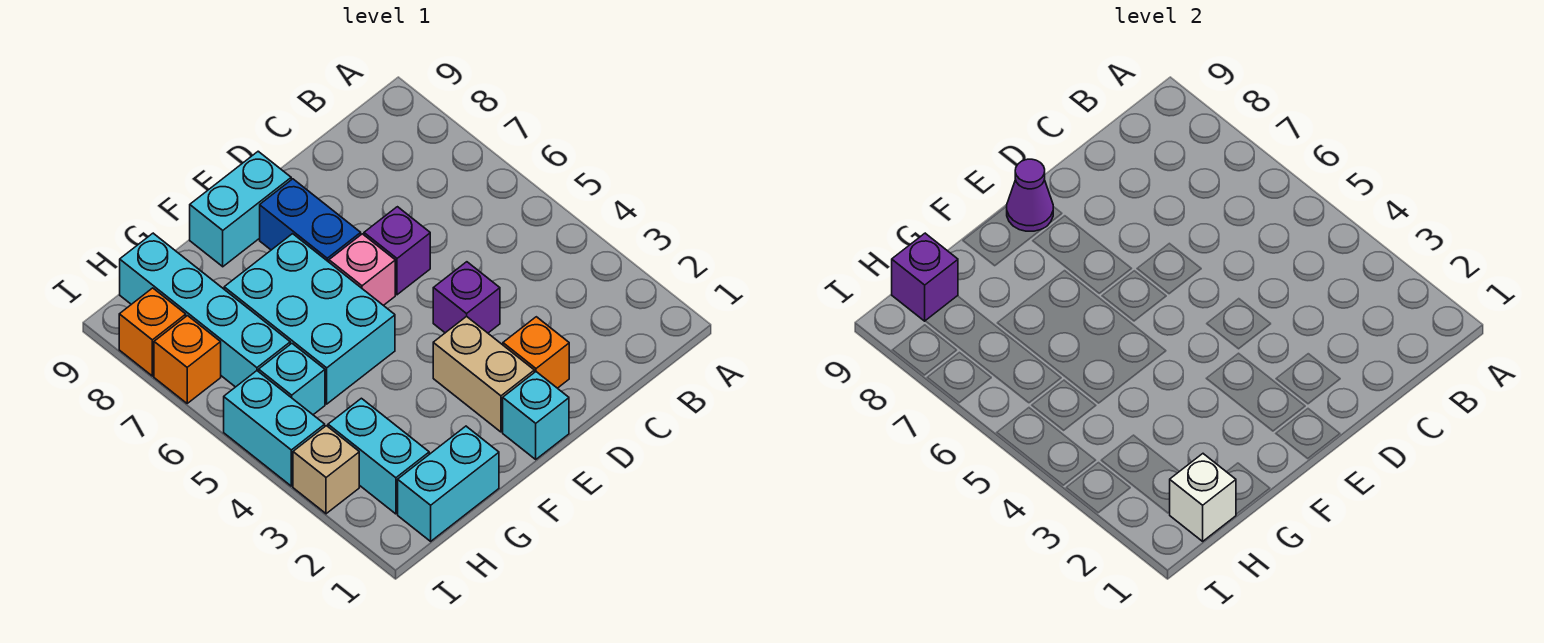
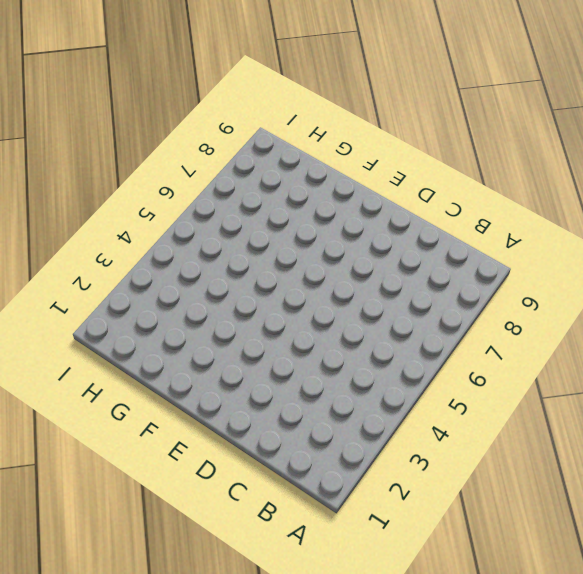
none -> orange 1x1 brick [503,317,569,388]
none -> purple 1x1 brick [433,262,500,333]
none -> purple 1x1 brick [364,207,430,295]

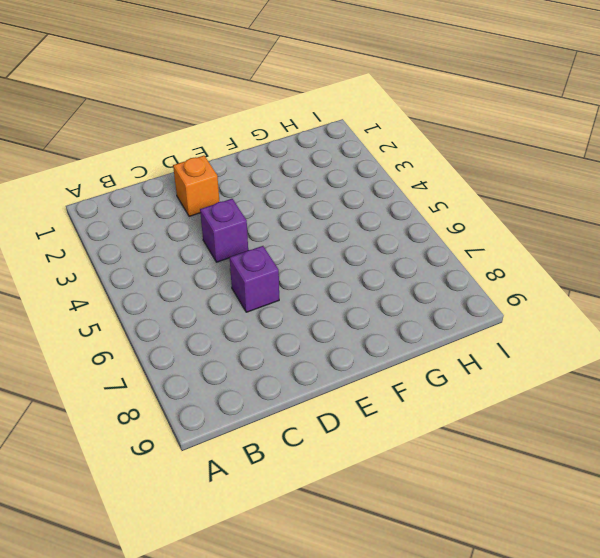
none -> cyan 1x1 brick [503,372,569,459]
none -> tan 1x2 brick [433,316,534,432]
none -> pink 1x1 brick [329,234,395,305]

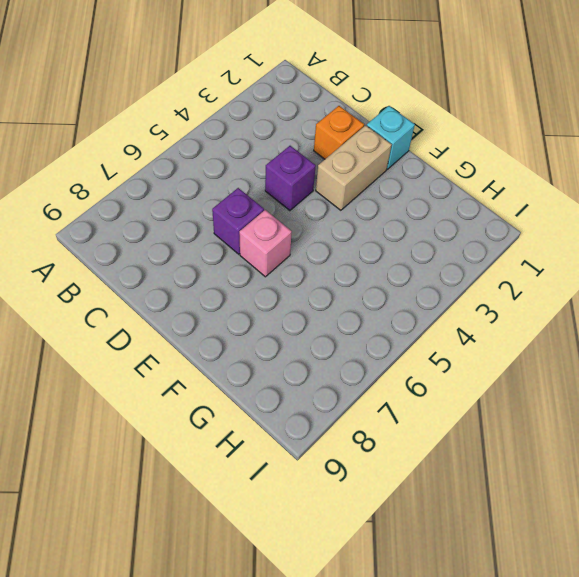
none -> blue 1x2 brick [260,179,361,262]
none -> cyan 1x2 brick [190,151,291,267]
none -> cyan 2x3 brick [224,234,395,404]

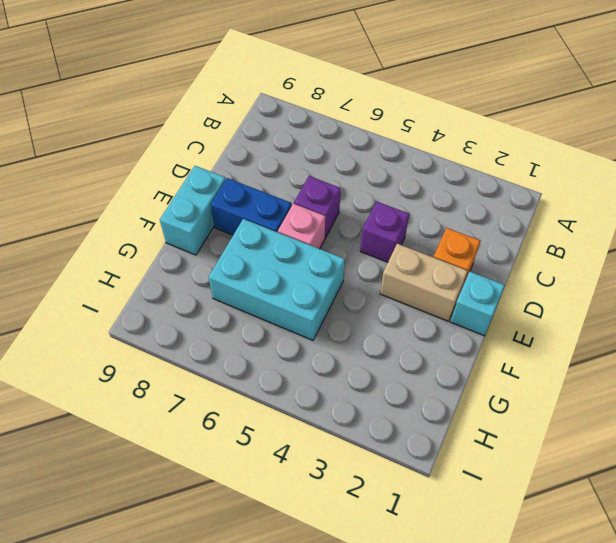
none -> cyan 1x2 brick [398,426,499,541]
none -> cyan 1x2 brick [328,398,429,514]
none -> cyan 1x1 brick [259,344,325,415]

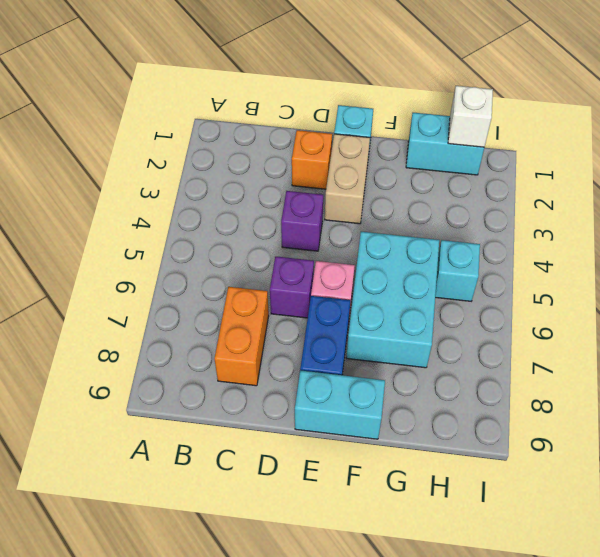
orange 1x2 brick [214,287,269,386] -> none
none -> cyan 1x2 brick [328,398,429,514]
none -> cyan 1x4 brick [120,233,290,387]
none -> tan 1x1 brick [293,426,359,514]

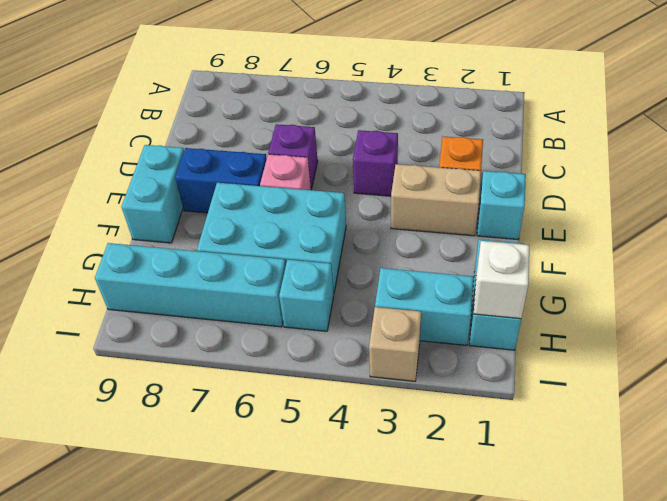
none -> cyan 1x2 brick [224,371,325,486]
none -> orange 1x1 brick [154,316,221,403]
none -> orange 1x1 brick [119,288,186,376]

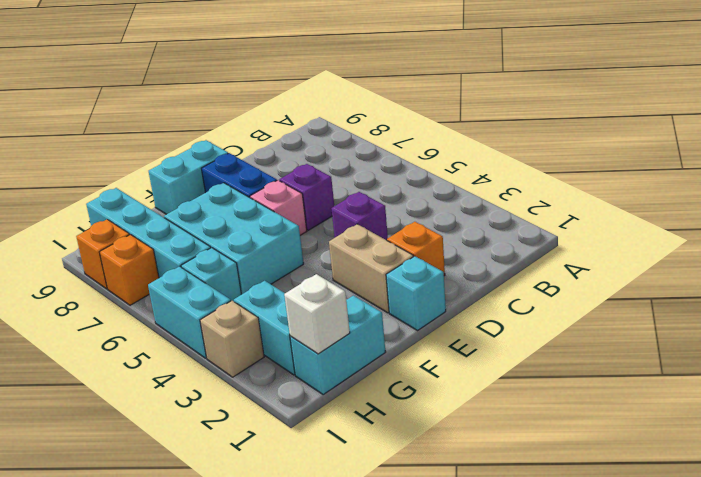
none -> purple 1x1 cone [1007,159,1053,231]
none -> purple 1x1 brick [892,233,958,321]

